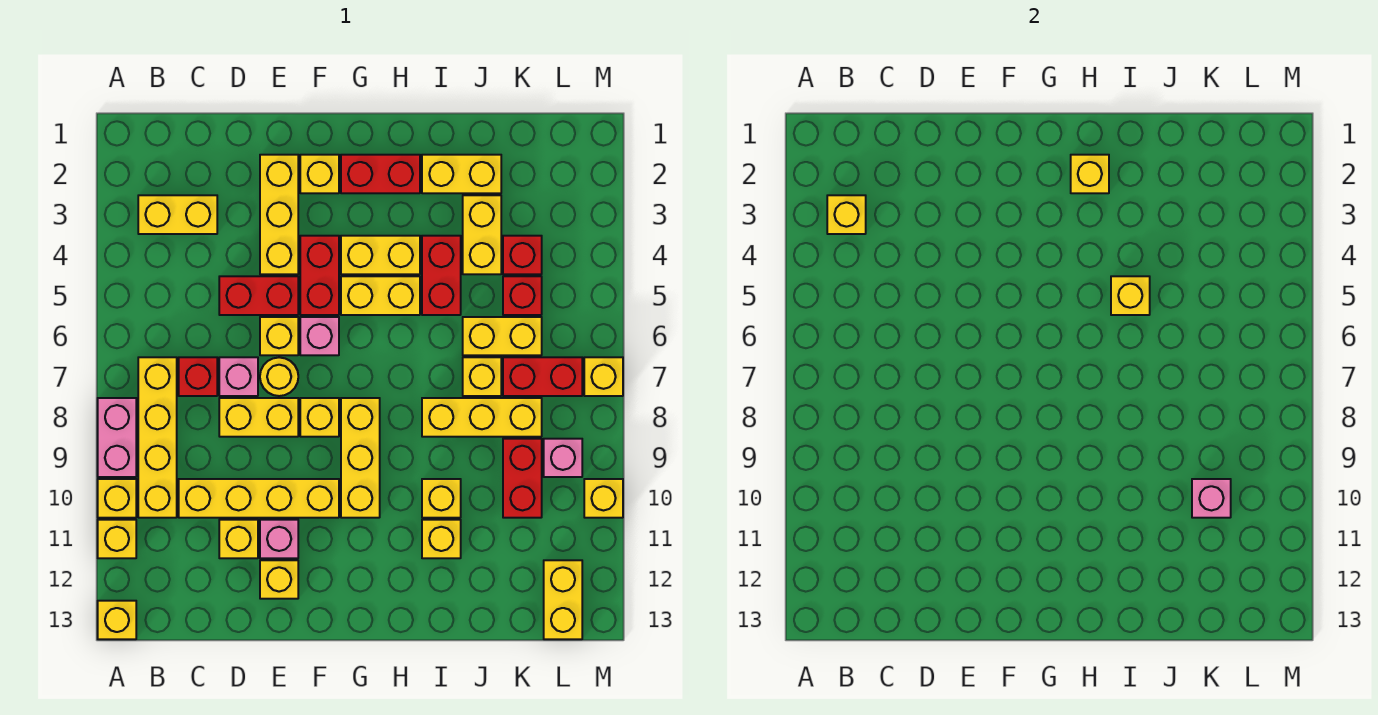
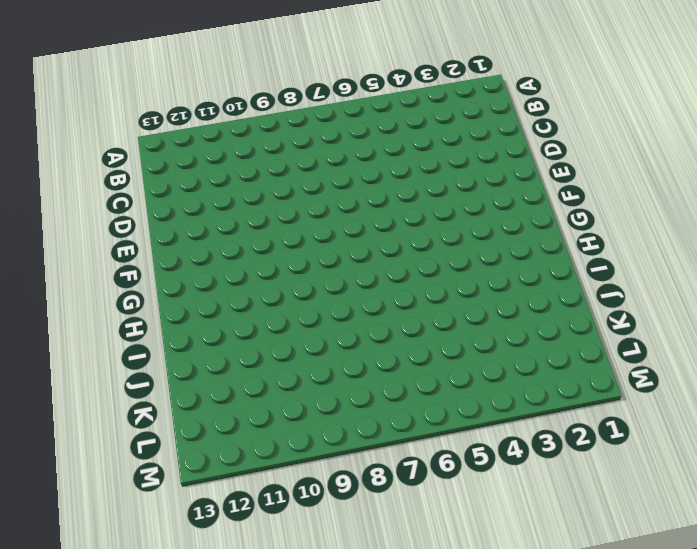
none -> pink 1x2 brick [98,398,136,477]
none -> yellow 1x1 brick [98,479,136,518]
none -> yellow 1x1 brick [98,520,136,558]
none -> yellow 1x1 brick [98,601,136,639]

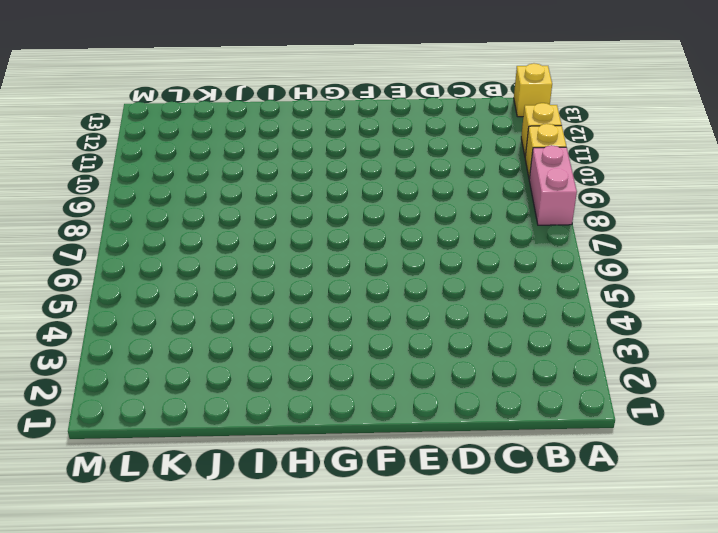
none -> yellow 1x2 brick [138,195,217,234]
none -> yellow 1x4 brick [138,357,177,518]
none -> red 1x1 brick [179,357,217,396]
none -> yellow 1x4 brick [179,479,339,518]

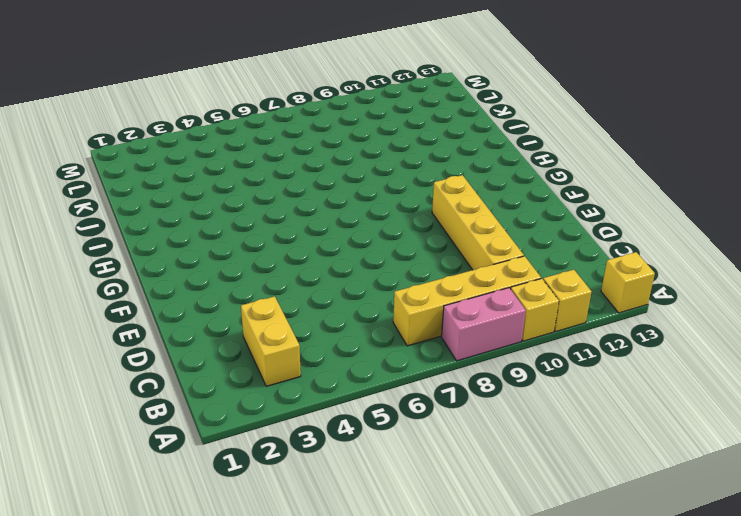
none -> red 1x1 brick [179,357,217,396]
none -> red 1x2 brick [219,276,298,315]
none -> pink 1x1 brick [219,357,258,396]
none -> yellow 1x2 brick [219,398,298,437]

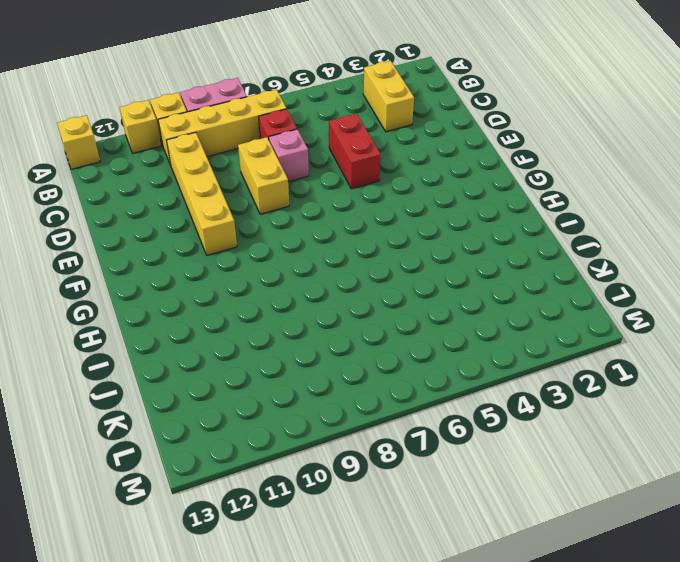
none -> yellow 1x1 brick [219,520,258,558]
none -> yellow 1x3 brick [260,155,298,274]
none -> yellow 1x1 brick [260,317,298,355]
none -> yellow 1x1 round brick [260,357,298,396]

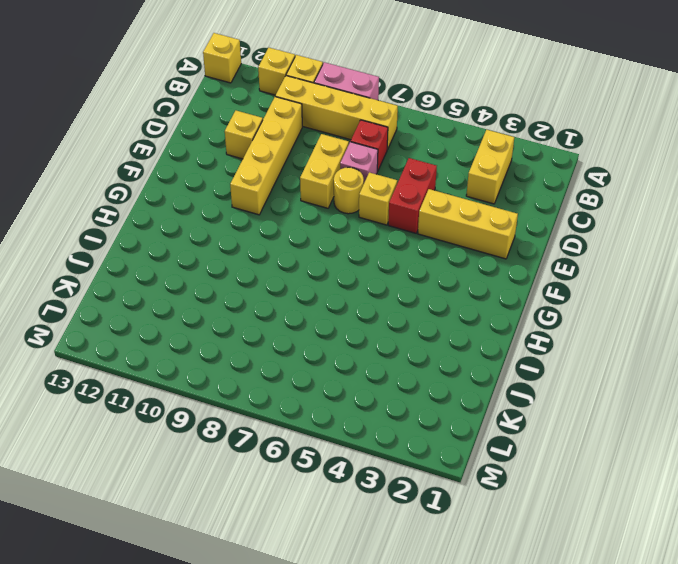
none -> pink 1x1 brick [260,520,298,558]
none -> yellow 1x1 brick [260,560,298,599]
none -> yellow 1x1 brick [300,155,339,193]
none -> red 1x2 brick [300,236,339,315]

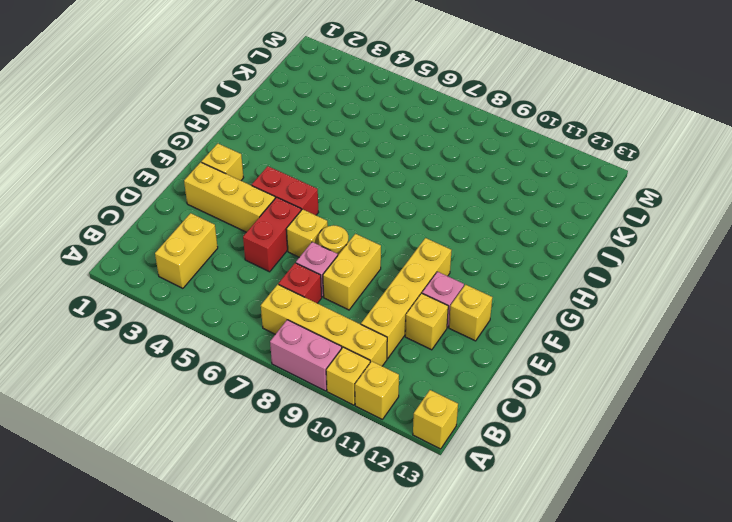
none -> pink 1x1 brick [300,317,339,355]
none -> yellow 1x1 brick [300,398,339,437]
none -> red 1x2 brick [341,155,420,193]
none -> yellow 1x2 brick [341,236,420,274]

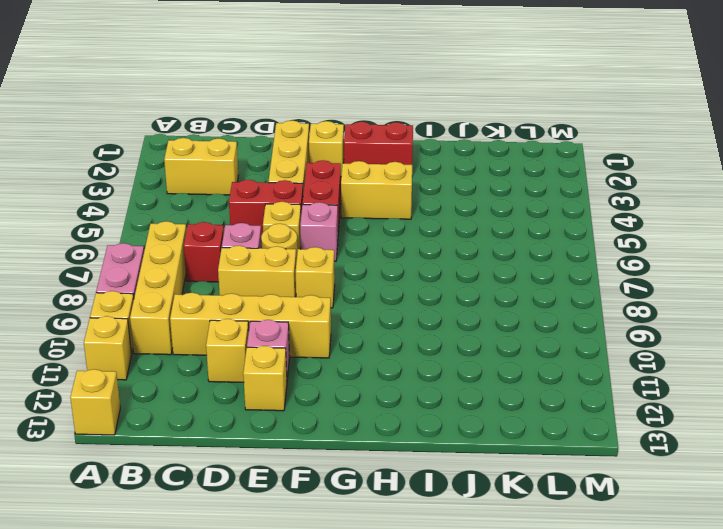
none -> yellow 1x2 brick [341,276,420,315]
none -> yellow 1x3 brick [341,398,380,518]
none -> yellow 1x2 brick [422,155,501,193]
none -> red 1x2 brick [422,236,461,315]

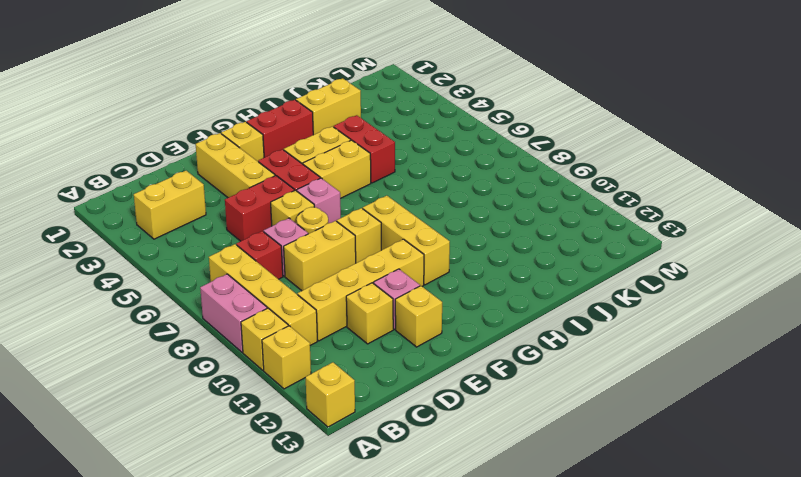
none -> yellow 1x3 brick [422,398,542,437]
none -> yellow 1x1 brick [422,479,461,518]
none -> yellow 1x1 brick [422,520,461,558]
none -> yellow 1x2 brick [463,195,501,274]

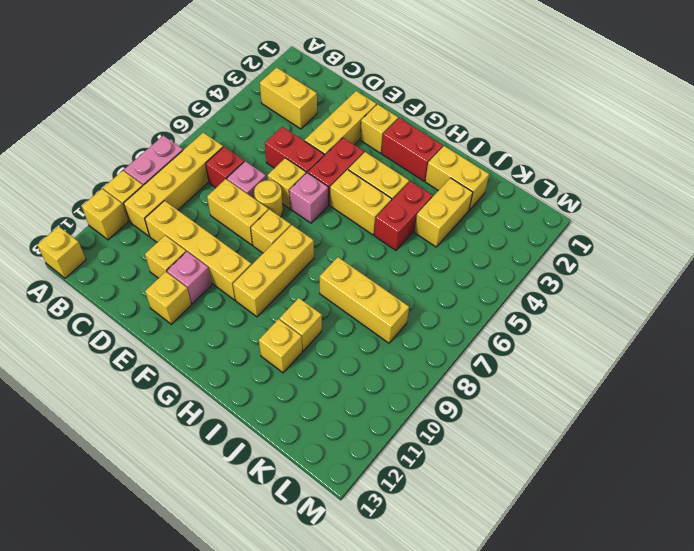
none -> yellow 1x2 brick [463,317,542,355]
none -> yellow 1x1 brick [463,357,501,396]
none -> red 1x1 brick [503,236,542,274]
none -> red 1x1 brick [503,276,542,315]

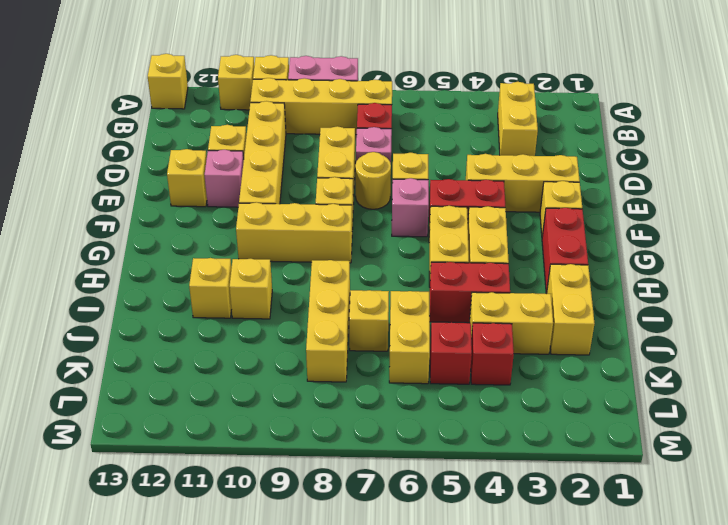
none -> red 1x2 brick [219,276,298,315]
none -> red 1x2 brick [503,357,582,396]
none -> red 1x2 brick [503,439,542,518]
none -> pink 1x1 brick [544,439,582,477]

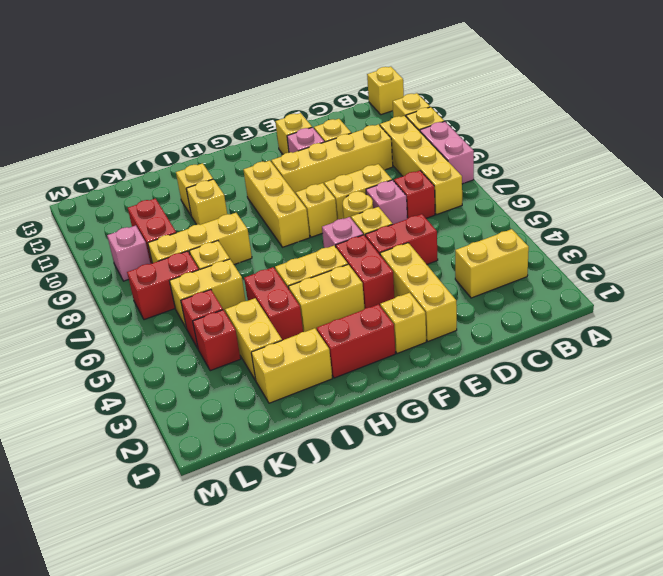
none -> yellow 1x2 brick [544,560,582,639]
none -> yellow 1x1 brick [584,357,623,396]
none -> yellow 1x1 brick [584,479,623,518]
none -> yellow 1x1 brick [827,195,866,234]

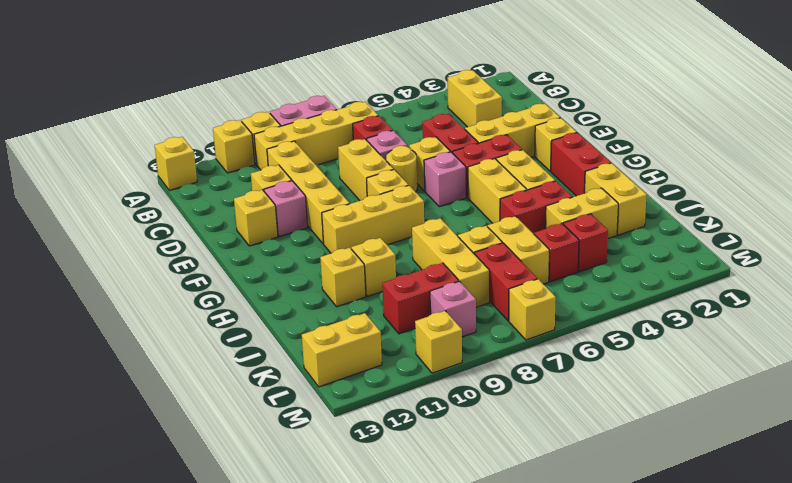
none -> yellow 1x1 brick [827,195,866,234]
none -> yellow 1x1 brick [1071,155,1109,193]
none -> yellow 1x1 brick [1111,276,1150,315]
none -> pink 1x1 brick [1192,479,1231,518]

